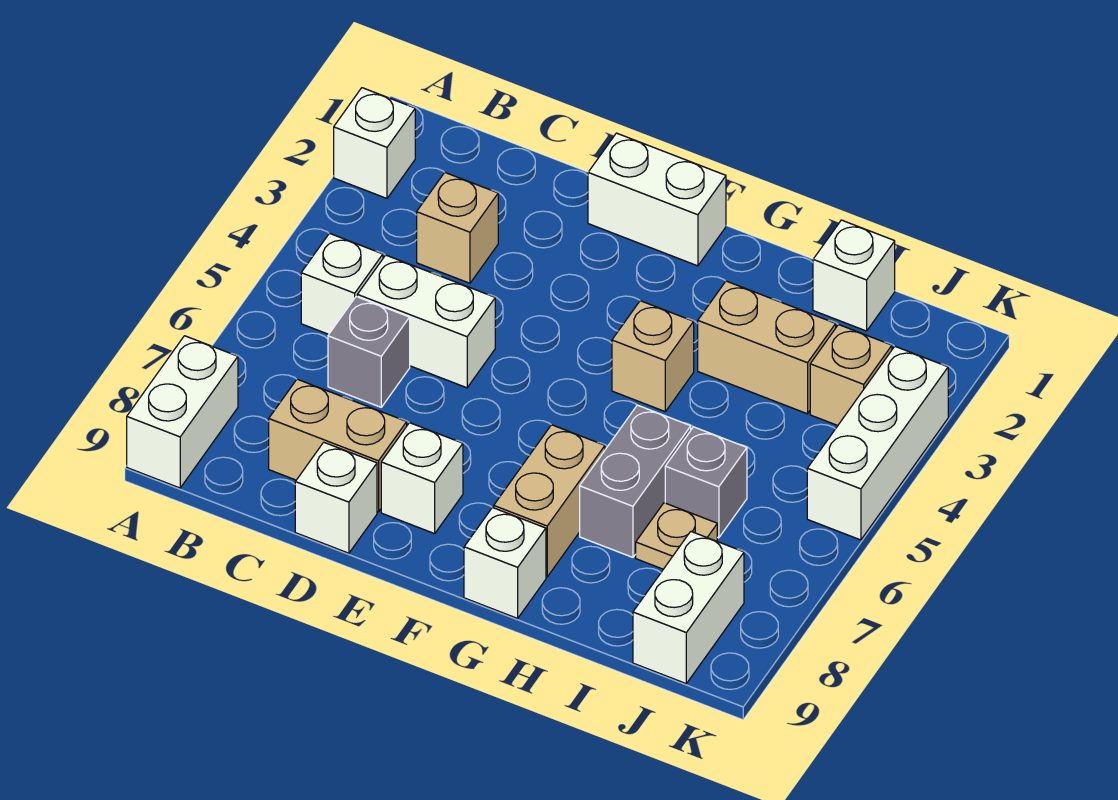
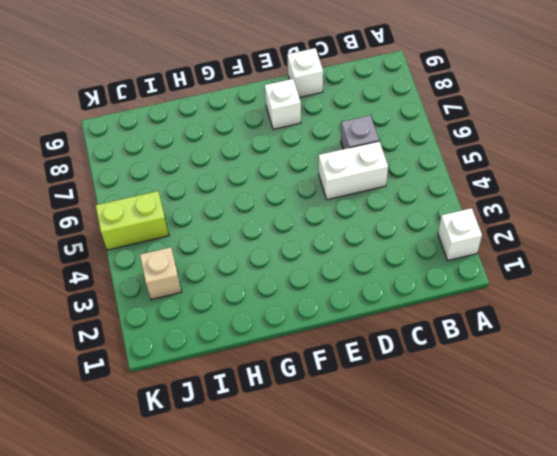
lime 1x2 brick [96,191,169,250] -> white 1x3 brick [807,346,948,540]
none -> white 1x2 brick [127,336,238,488]
none -> white 1x1 brick [301,233,383,334]
none -> tan 1x1 brick [417,173,498,283]

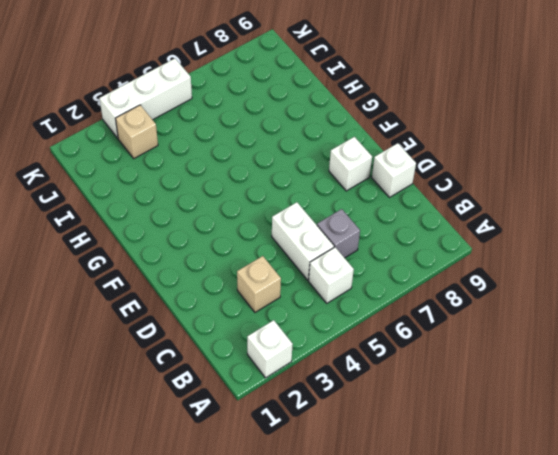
none -> white 1x2 brick [127,336,238,488]
none -> tan 1x2 brick [269,379,407,512]
none -> white 1x2 brick [588,133,726,266]

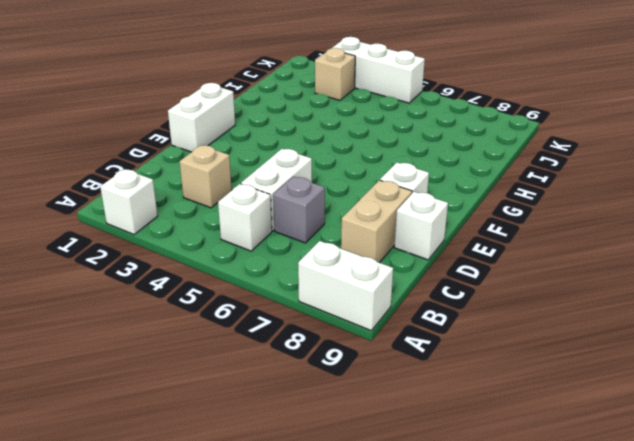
none -> tan 1x1 brick [612,301,694,411]
none -> tan 1x2 brick [494,425,605,577]
none -> white 1x1 brick [464,508,546,618]

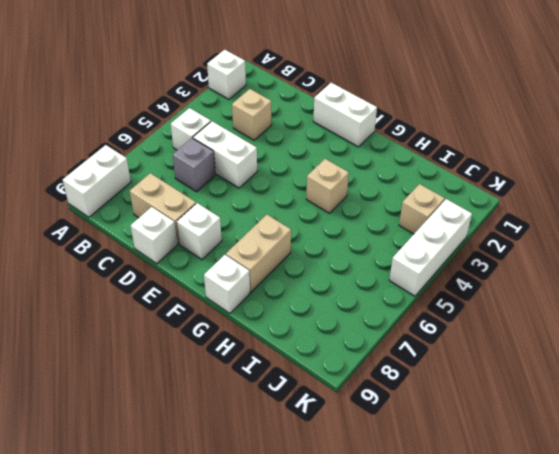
none -> tan 1x2 brick [698,281,836,414]
none -> grey 1x2 brick [580,405,691,557]
none -> white 1x1 brick [813,220,895,331]

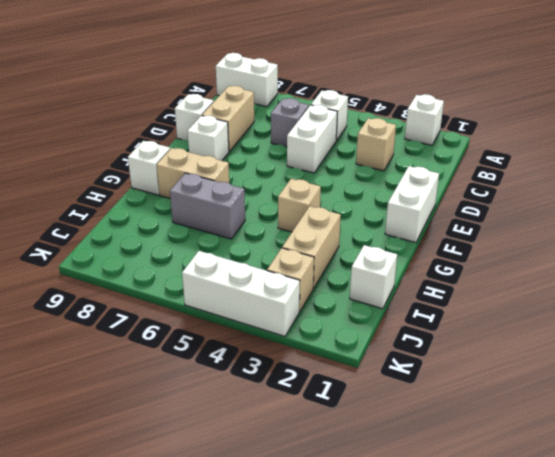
none -> grey 1x1 brick [665,427,747,538]
none -> tan 1x1 plate [636,503,717,569]
none -> white 1x2 brick [633,532,744,683]

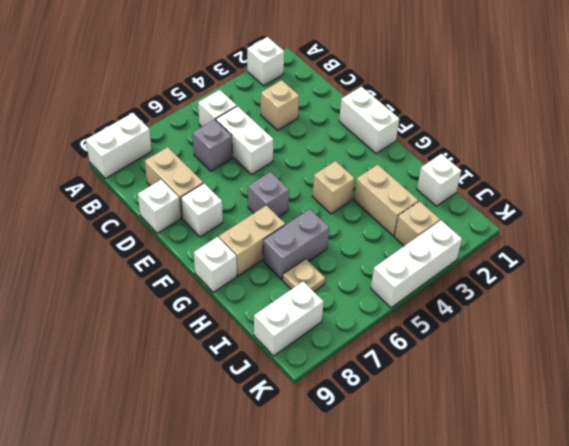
grey 1x1 brick [248,172,289,217] -> grey 1x1 brick moved to [665,427,747,538]

